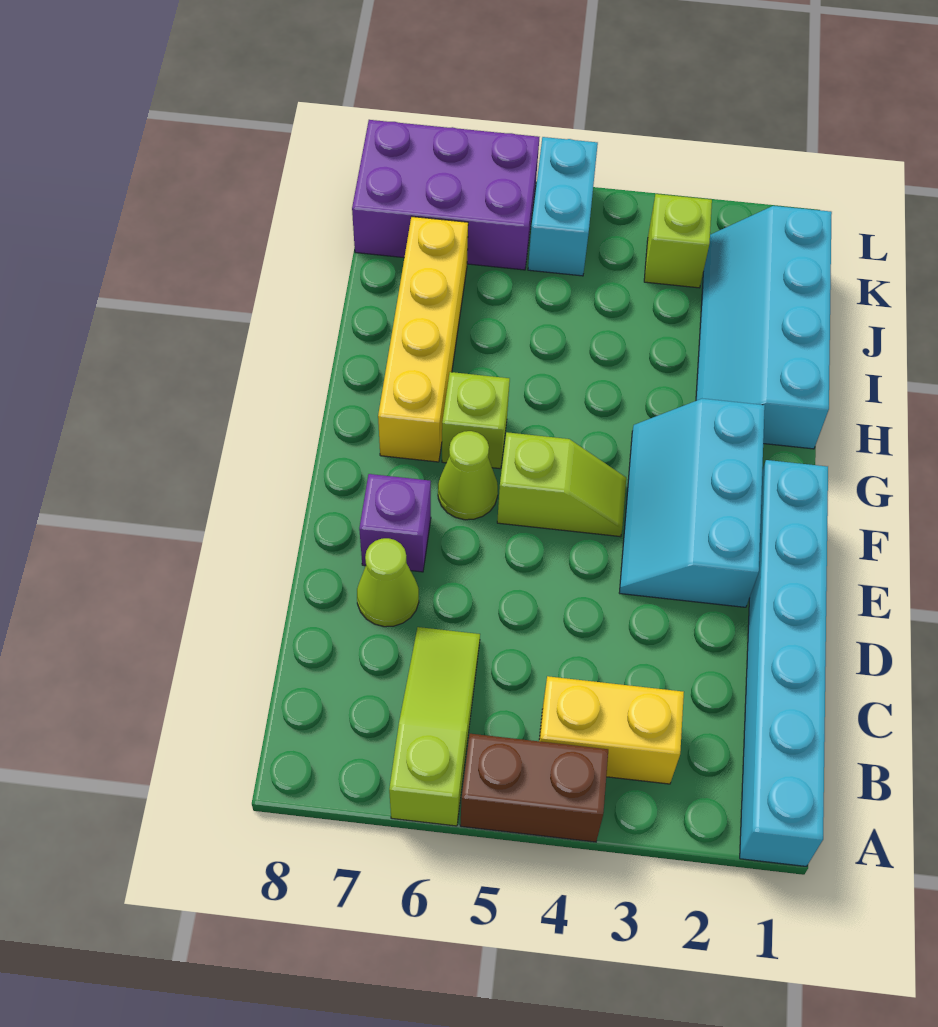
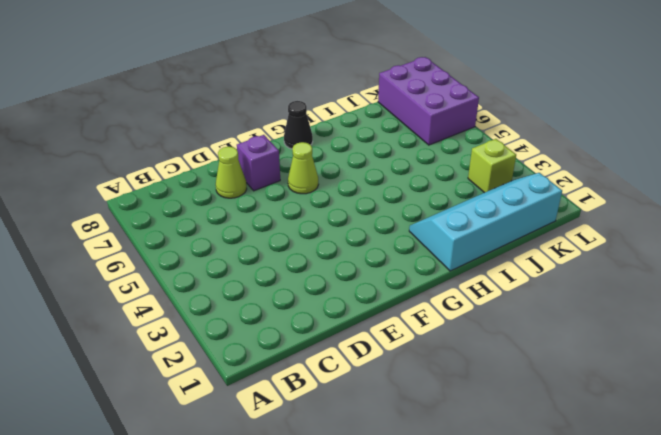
black 1x1 cone [284,101,313,149] -> none
none -> cyan 1x6 brick [740,460,828,866]
none -> brown 1x2 brick [460,734,608,842]
none -> lime 1x3 slope [389,627,480,826]

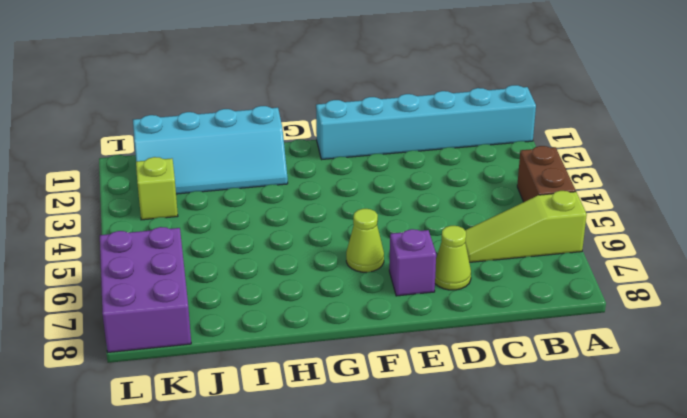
none -> yellow 1x2 brick [539,676,684,784]
none -> cyan 2x3 slope [620,399,765,607]
none -> lime 1x2 slope [497,432,626,537]

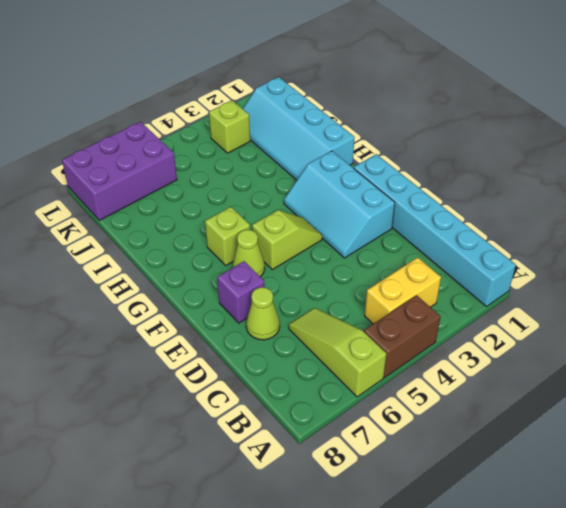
none -> yellow 1x4 brick [378,217,468,462]
none -> cyan 1x2 brick [528,137,598,276]

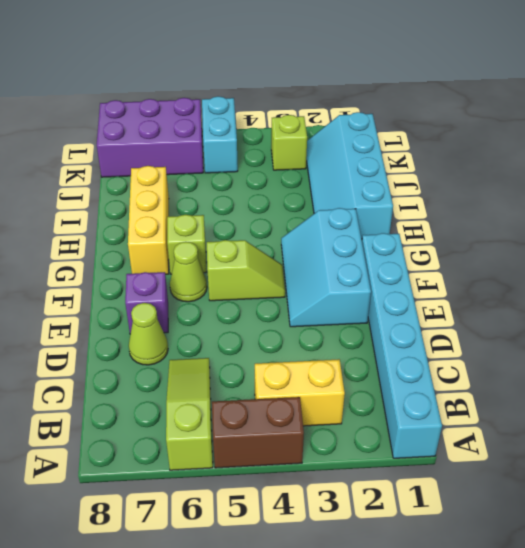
yellow 1x3 brick [128,166,169,274] -> yellow 1x4 brick [378,217,468,462]

